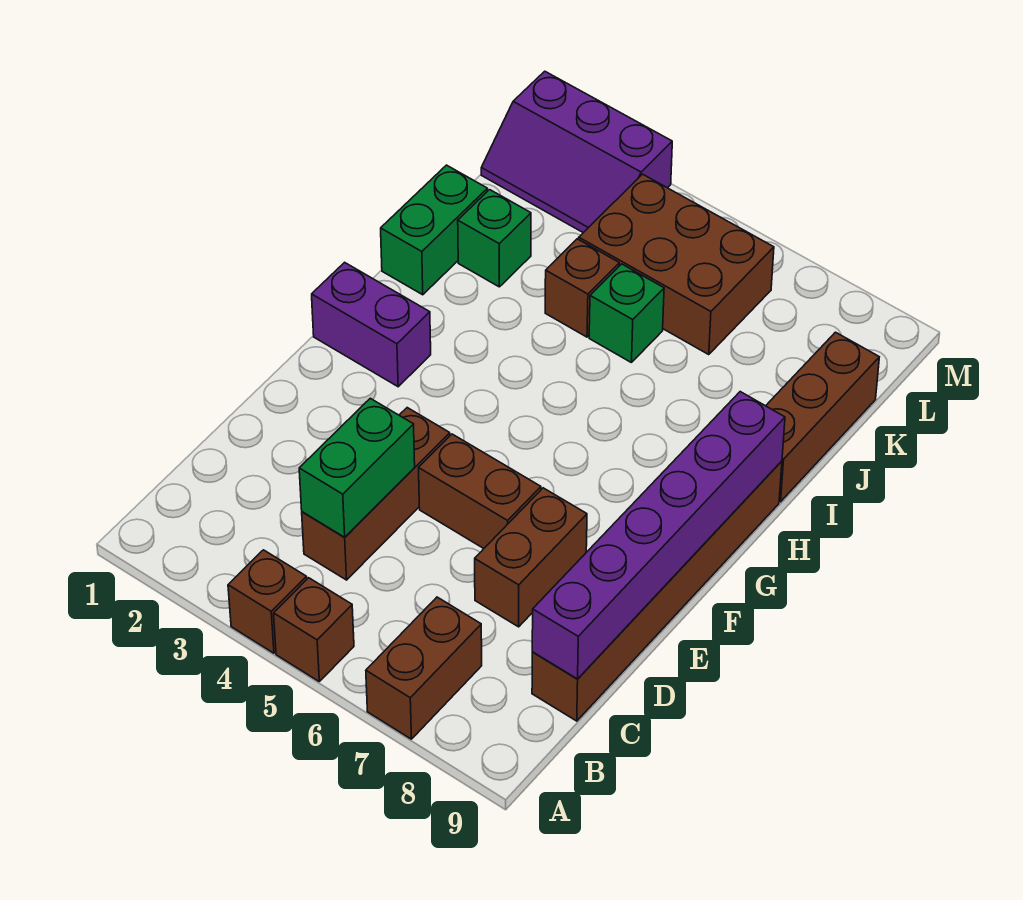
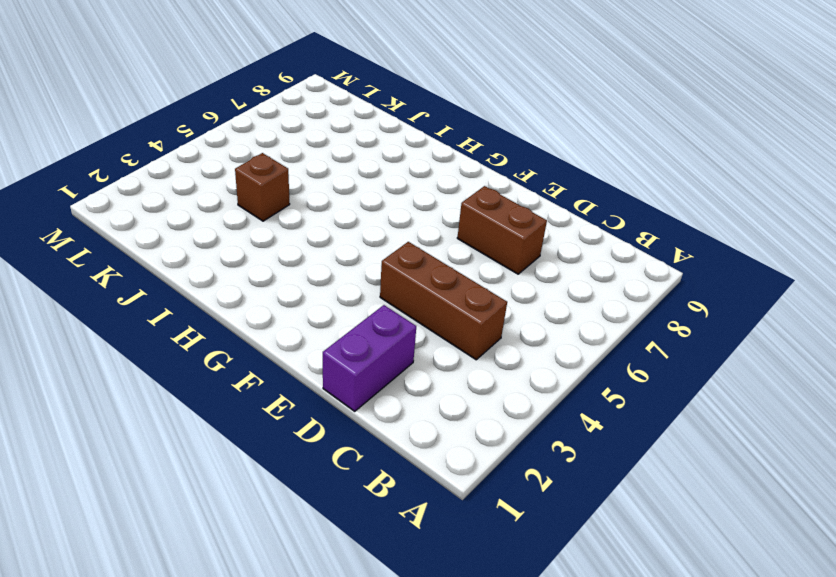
purple 1x2 brick [323,305,416,411] -> purple 1x2 brick moved to [312,262,431,387]
none -> brown 1x1 brick [228,550,307,653]
none -> brown 1x1 brick [274,578,354,681]
none -> brown 1x2 brick [366,597,482,739]

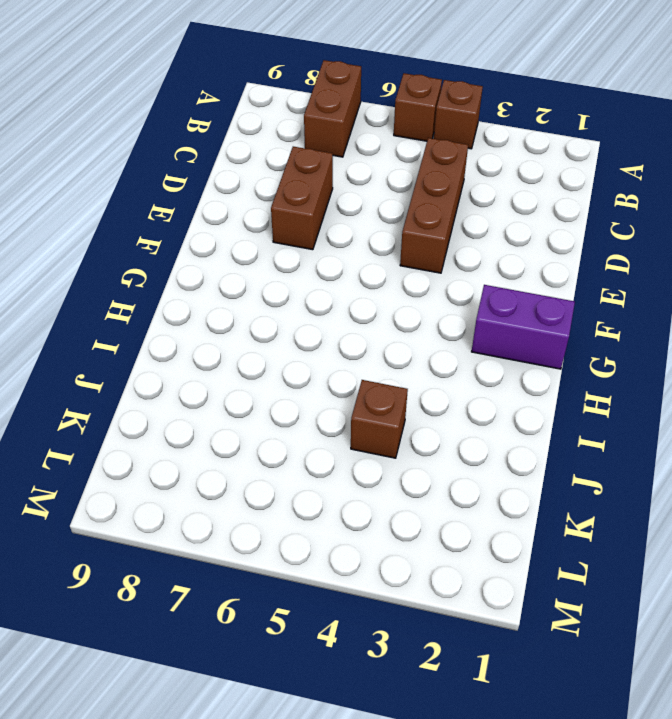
none -> brown 1x6 brick [532,461,782,721]
none -> brown 1x2 brick [419,434,541,548]
none -> green 1x2 brick [381,165,488,295]

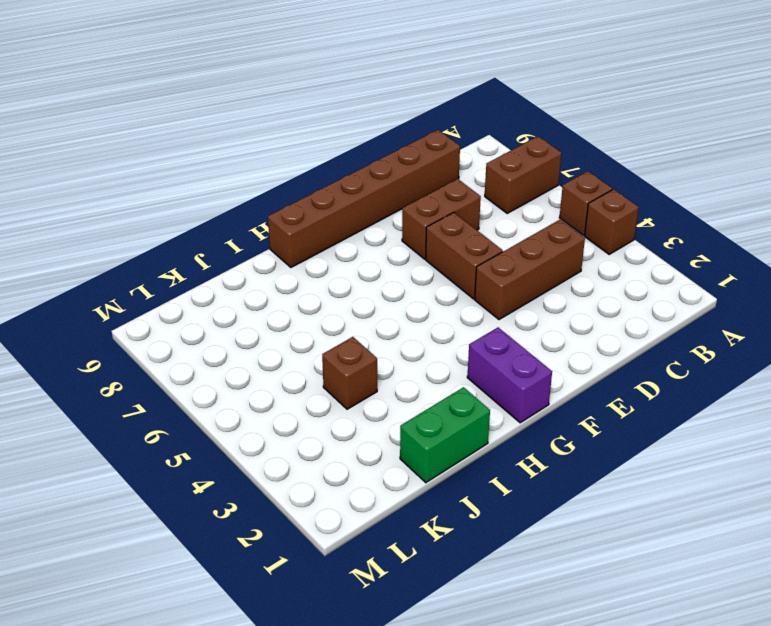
none -> brown 1x3 brick [766,332,879,502]
none -> green 1x1 brick [458,190,531,287]
none -> green 1x1 brick [589,264,664,363]

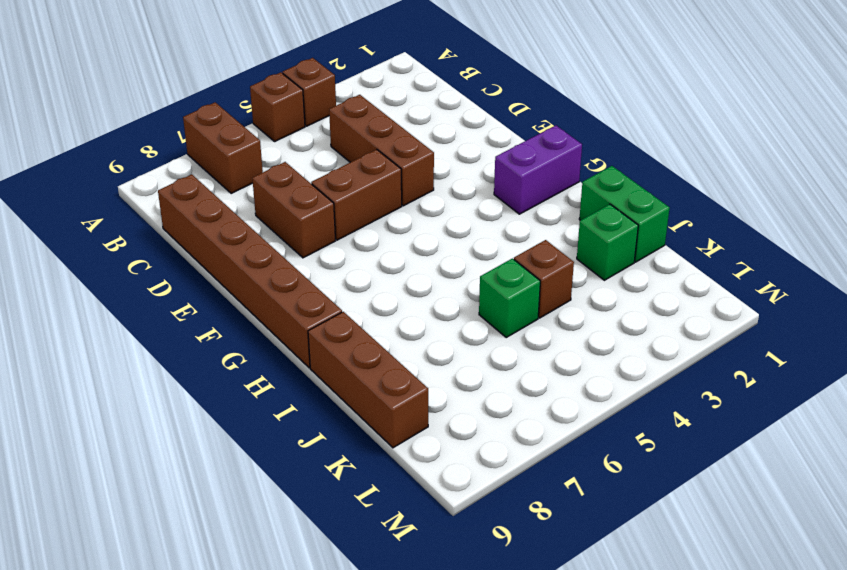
none -> brown 2x3 brick [579,174,774,355]
none -> purple 2x3 slope [481,71,672,233]
none -> green 1x2 brick [299,398,415,537]

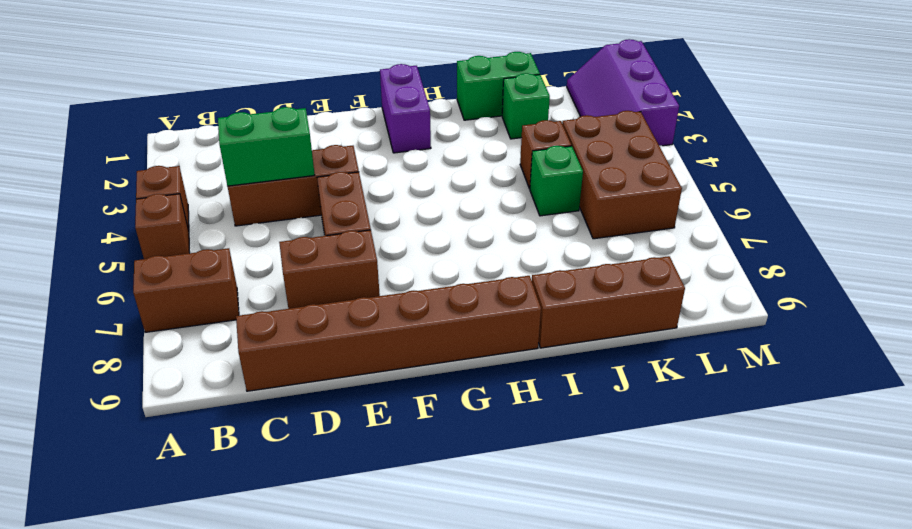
none -> purple 1x6 brick [532,392,785,679]

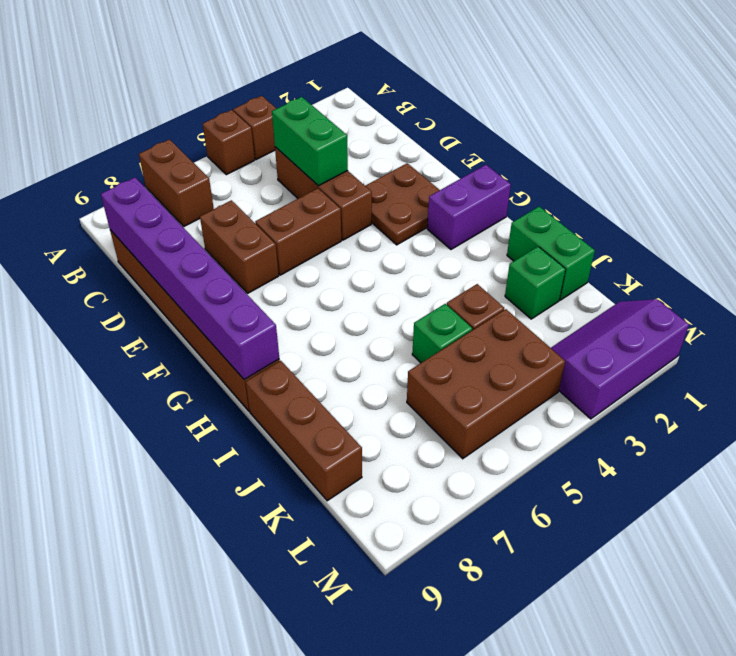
brown 2x2 plate [366,163,440,245] -> none

